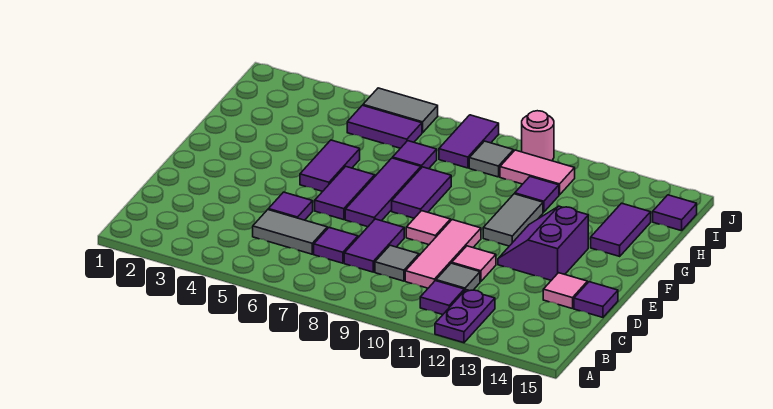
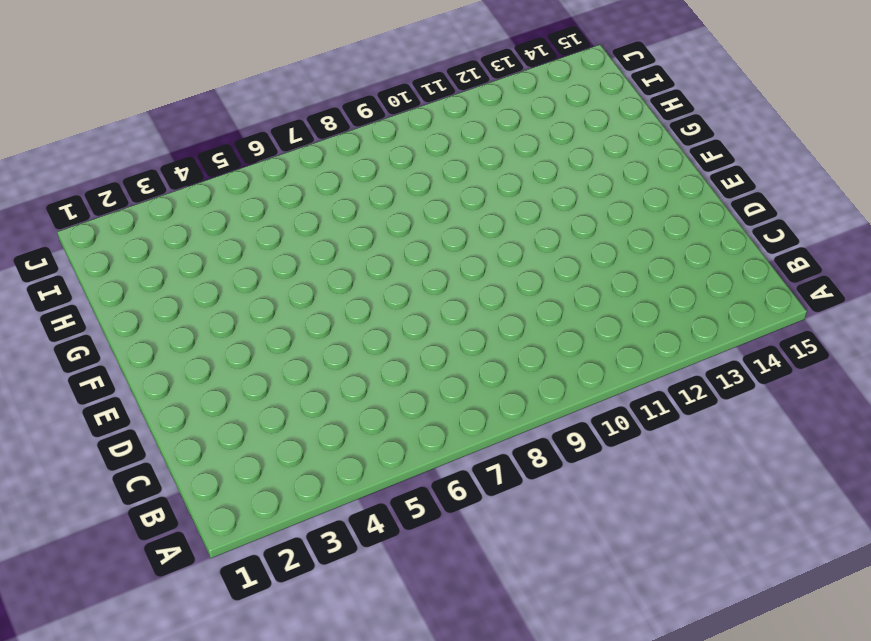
none -> purple 1x2 plate [435,290,495,343]
none -> purple 1x1 tile [420,281,464,315]
none -> grey 1x2 tile [253,210,327,254]

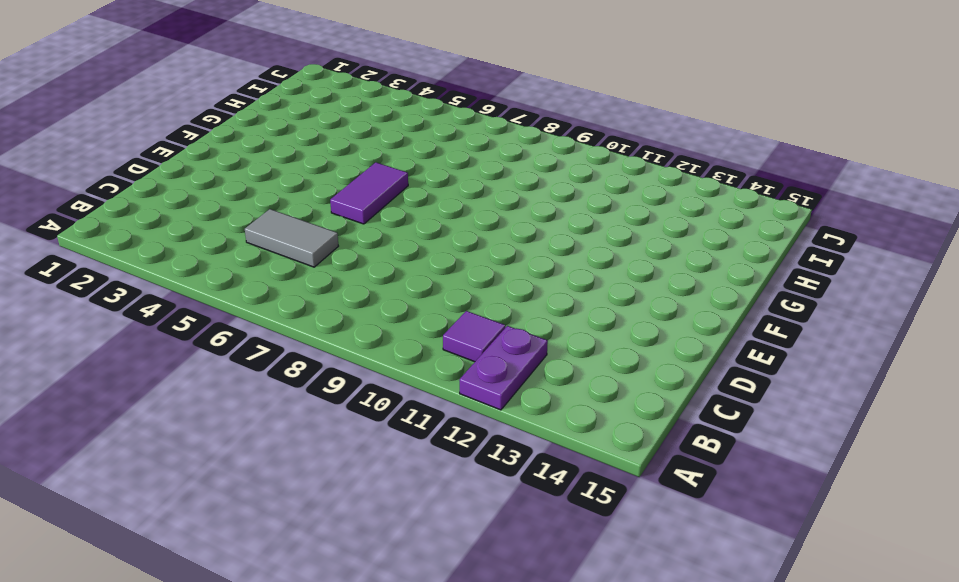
none -> purple 1x1 tile [314,228,358,263]
none -> purple 1x2 tile [344,219,404,272]
none -> grey 1x1 tile [375,245,419,281]

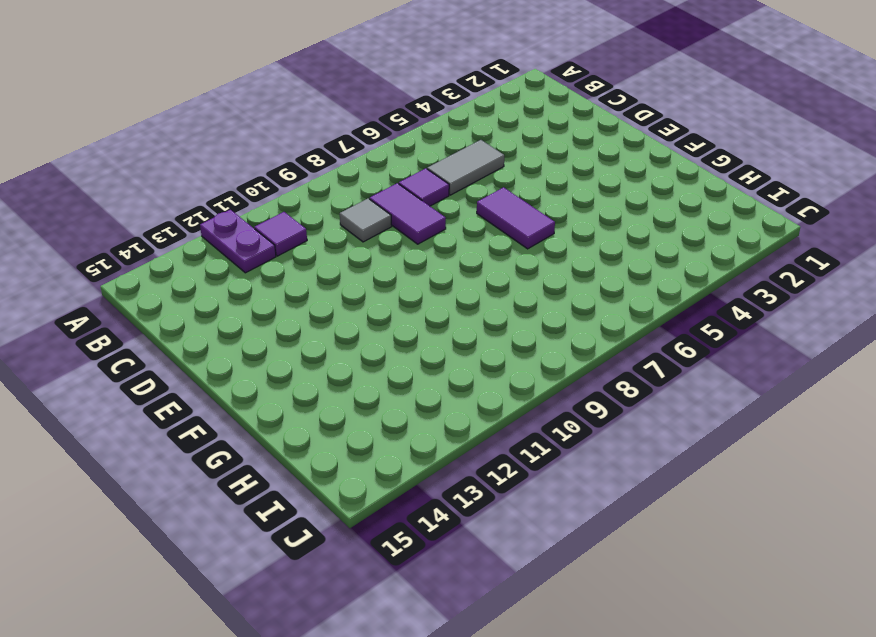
none -> pink 1x3 tile [405,220,481,288]
none -> grey 1x1 tile [436,263,480,291]
none -> purple 1x1 tile [268,192,313,220]

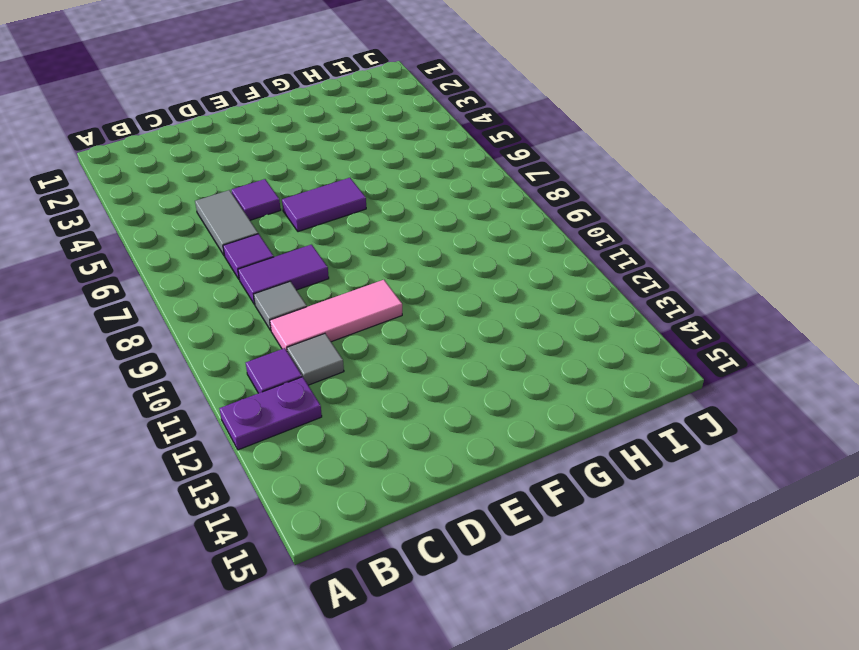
none -> pink 1x1 tile [452,246,496,282]
none -> pink 1x1 tile [543,273,587,309]
none -> purple 1x1 tile [574,282,618,317]

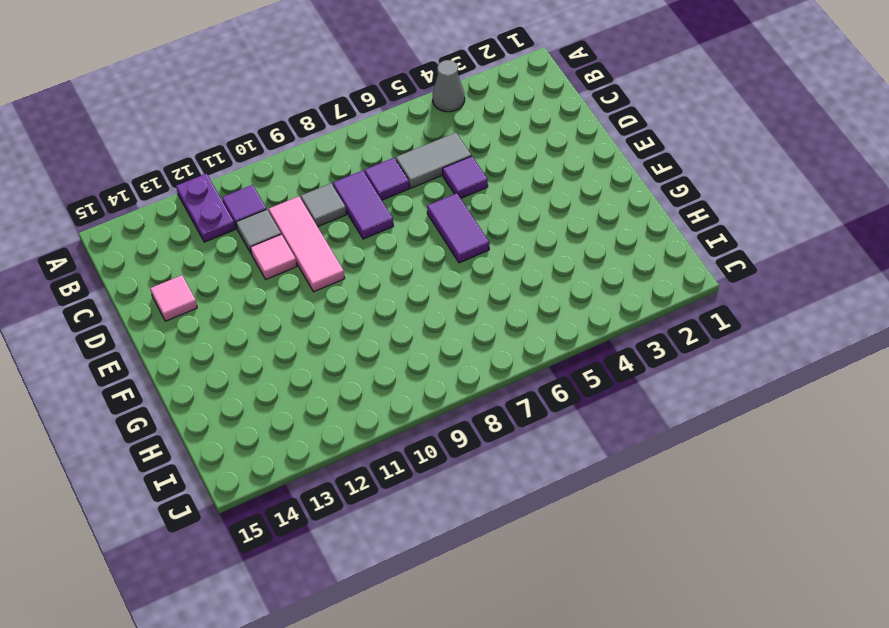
grey 1x1 cone [433,60,465,112] -> none
none -> purple 1x1 tile [574,282,618,317]
none -> purple 1x3 tile [345,158,421,227]
none -> pink 1x1 tile [406,211,451,245]

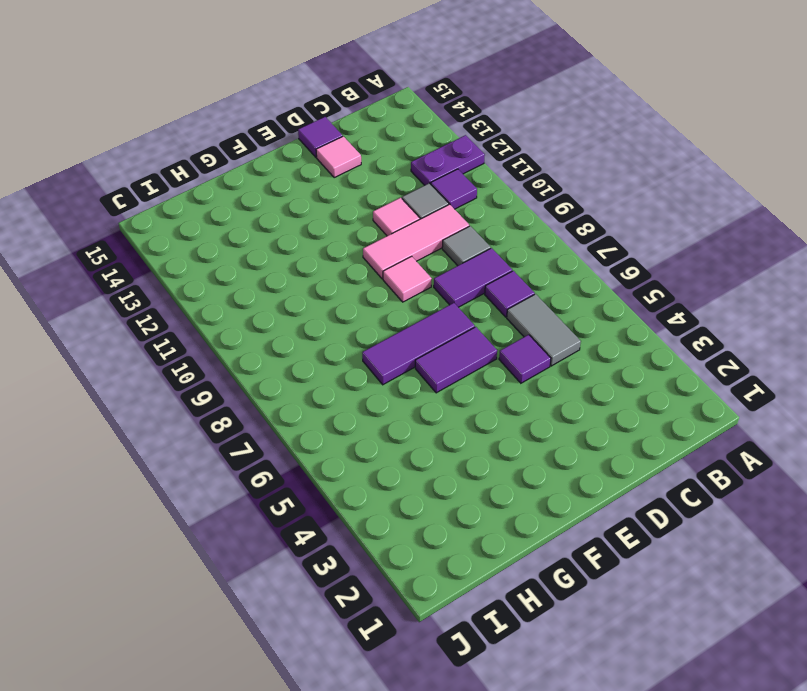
none -> purple 2x2 slope [498,206,588,280]
none -> purple 1x2 tile [300,140,360,191]
none -> purple 1x2 tile [392,167,451,218]

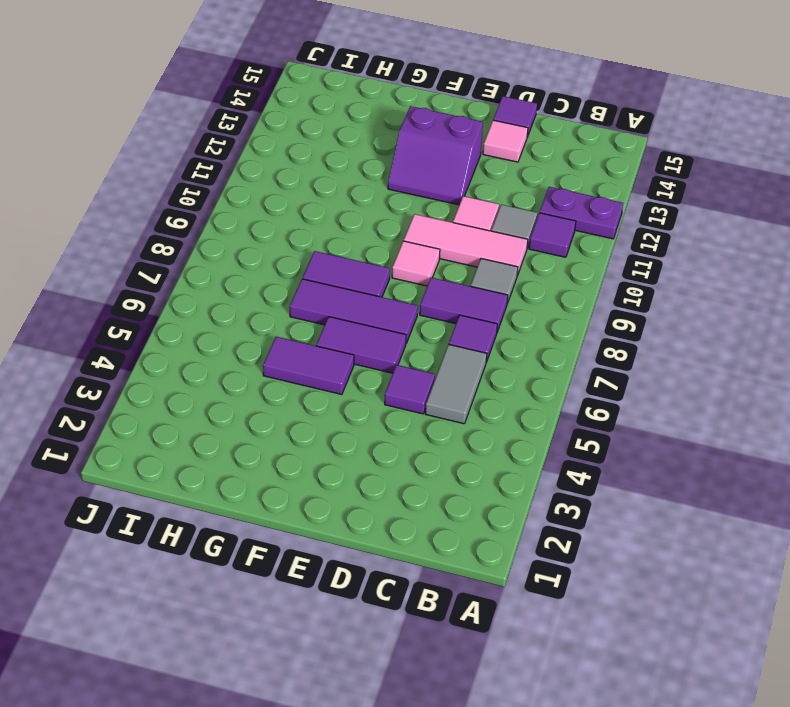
none -> grey 1x2 tile [483,194,543,246]
none -> purple 1x2 tile [591,203,651,256]
none -> purple 1x1 tile [393,141,437,169]

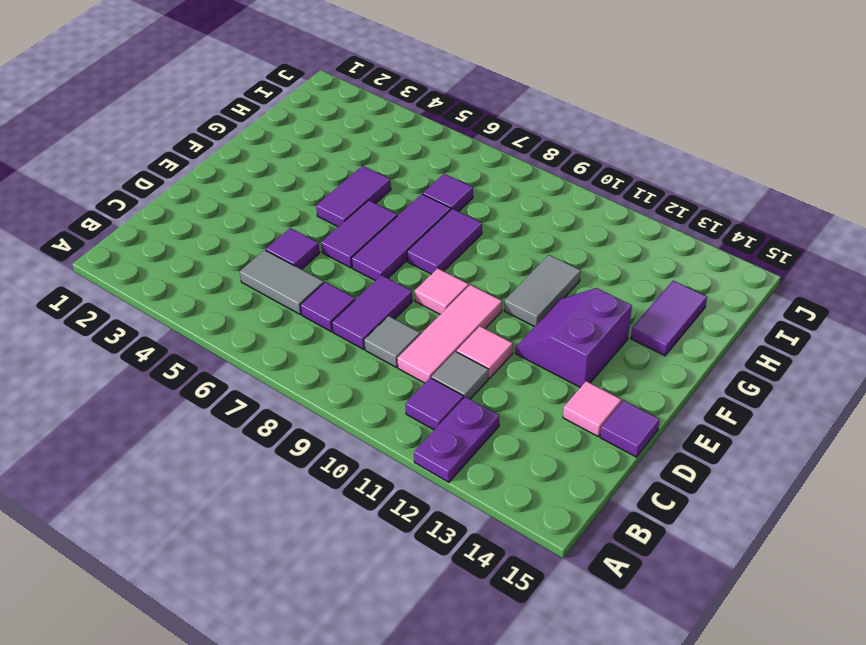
none -> purple 1x1 tile [515,177,559,212]
none -> purple 1x2 tile [347,105,422,148]
none -> purple 1x2 tile [439,115,499,168]

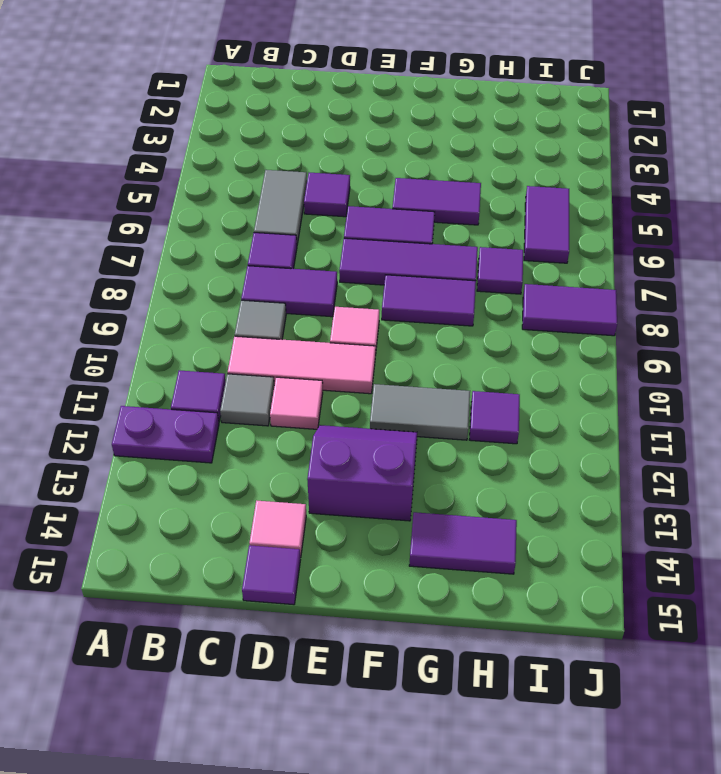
none -> grey 1x1 tile [469,141,514,177]
none -> pink 1x2 tile [500,150,575,195]
none -> purple 1x1 tile [653,195,697,231]

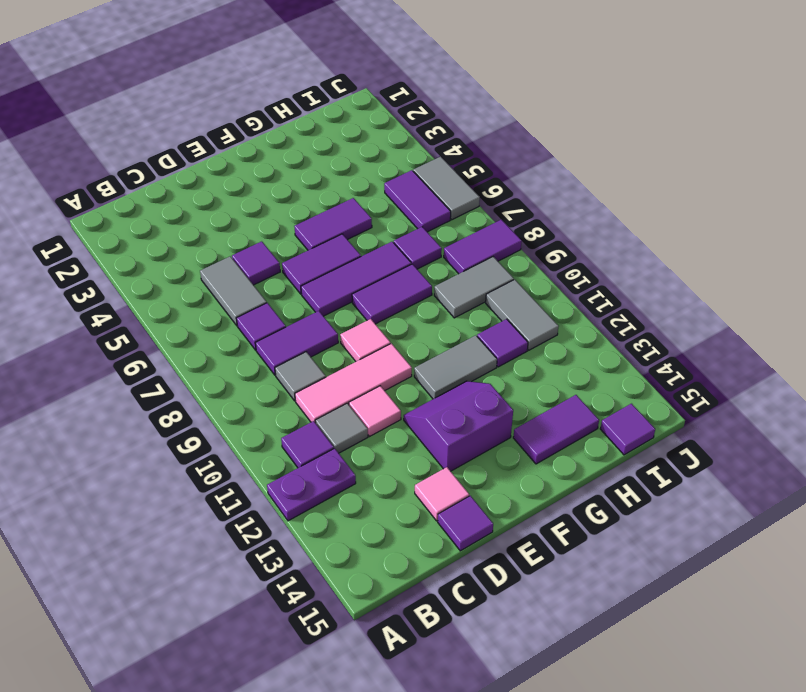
grey 1x2 tile [434,257,514,318] -> grey 1x1 tile [469,141,514,177]
grey 1x2 tile [486,280,559,350] -> pink 1x2 tile [500,150,575,195]
none -> pink 1x1 round brick [522,111,554,161]

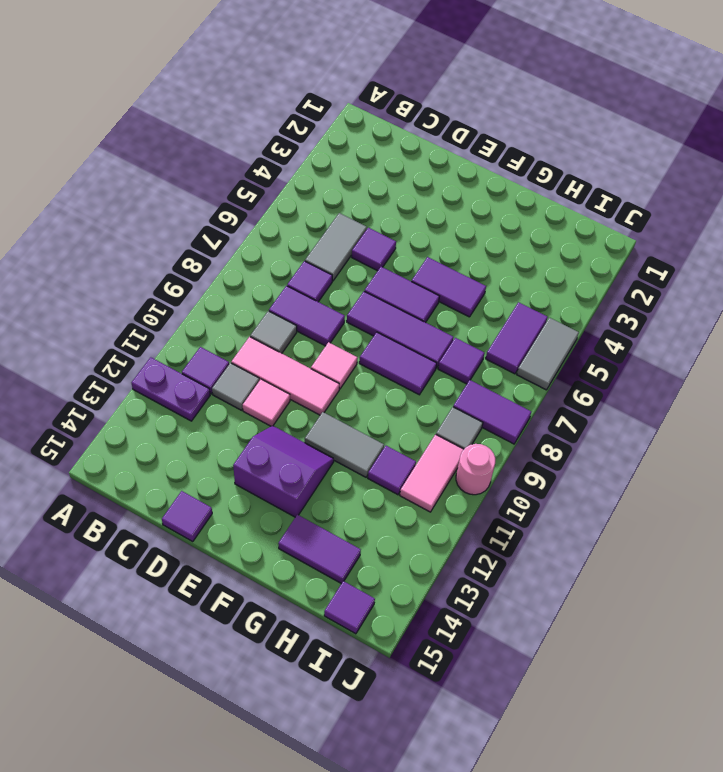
none -> pink 1x1 tile [543,273,587,309]

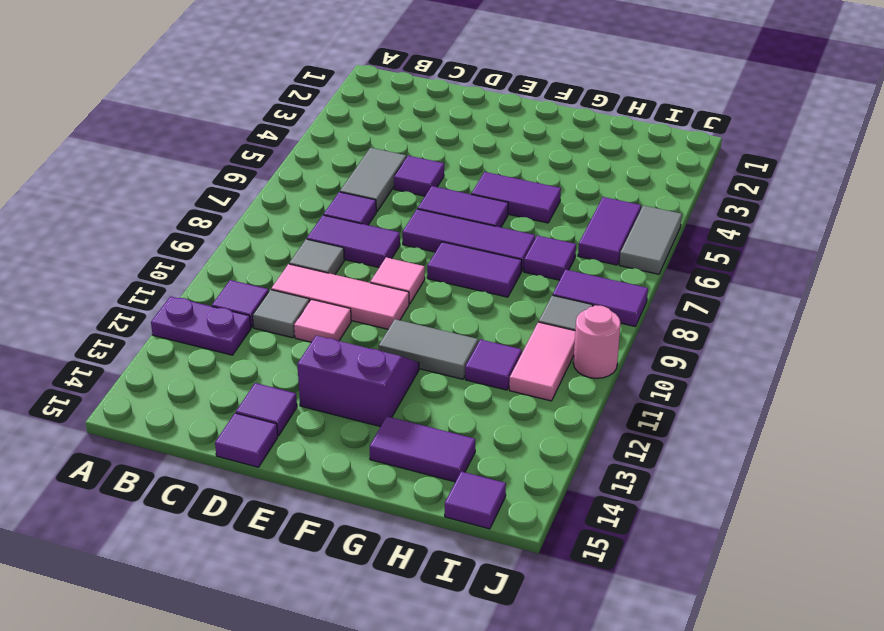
purple 1x1 tile [236,383,297,436] -> pink 1x1 tile [543,273,587,309]

